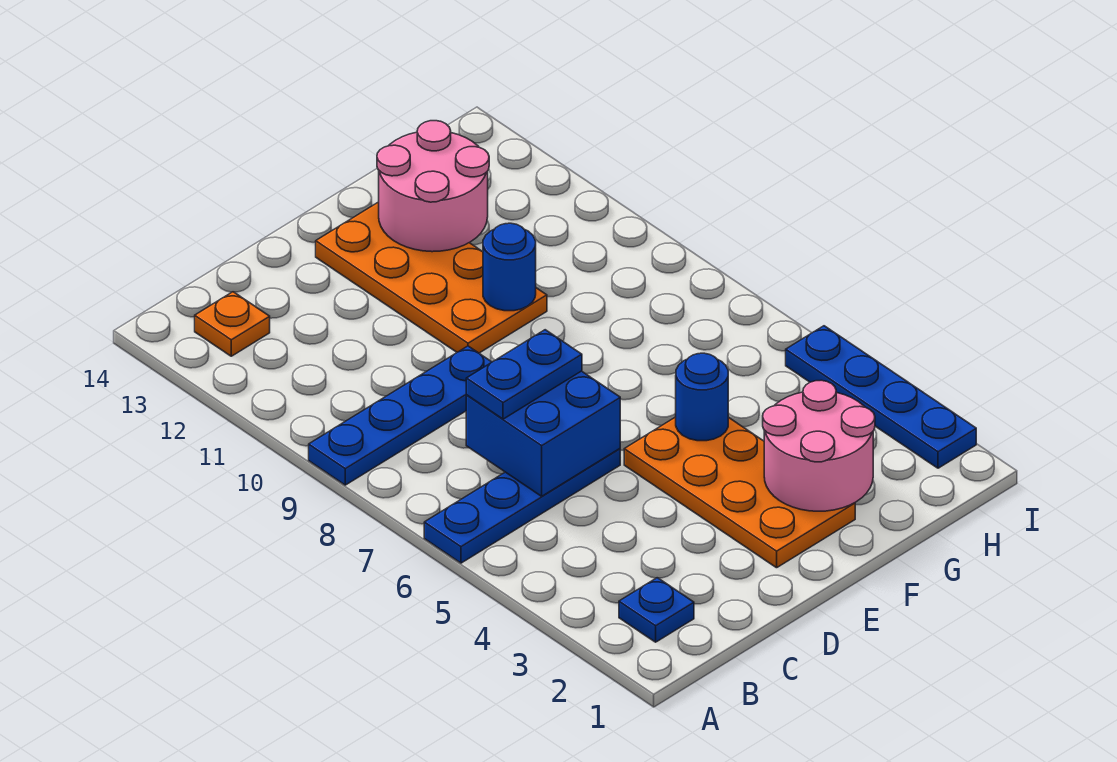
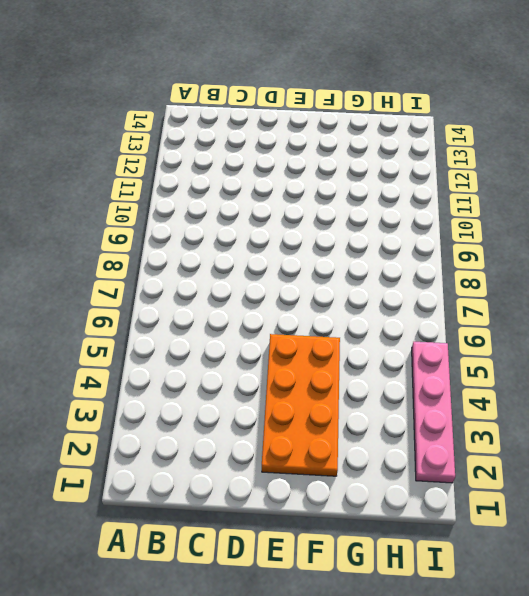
pink 1x4 plate [412,342,455,483] -> blue 1x4 plate [786,326,976,468]
none -> blue 1x4 plate [424,449,620,563]
none -> blue 1x4 plate [309,346,492,485]
none -> blue 1x1 plate [619,578,694,642]

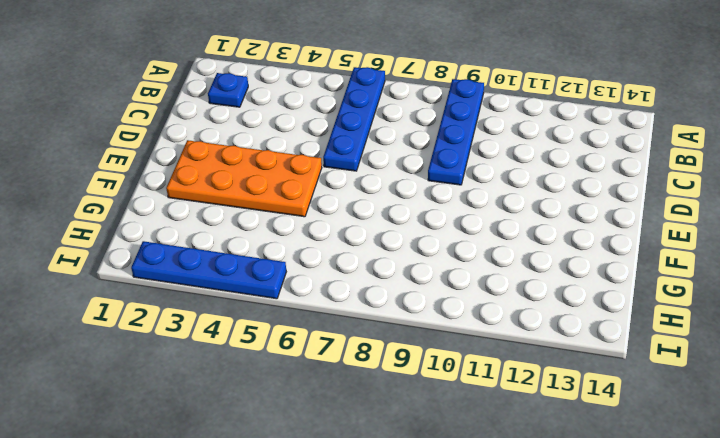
none -> orange 1x1 plate [195,292,270,356]
none -> orange 2x4 plate [316,202,547,353]
none -> blue 2x2 brick [466,371,620,496]

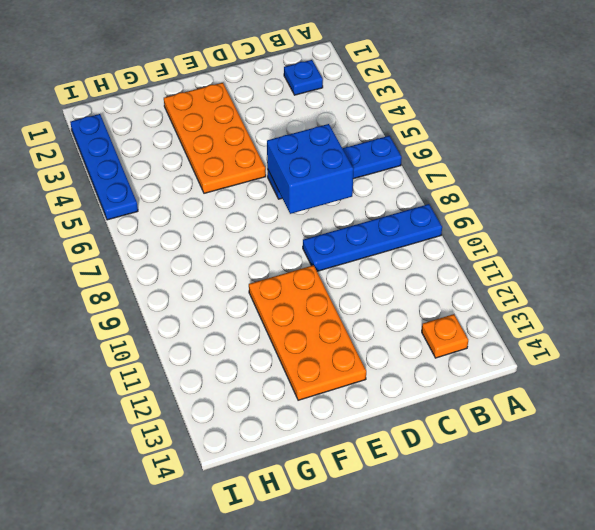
none -> pink 2x2 round brick [763,380,875,511]
none -> blue 1x1 round brick [676,353,728,441]
none -> blue 1x1 round brick [483,223,536,311]

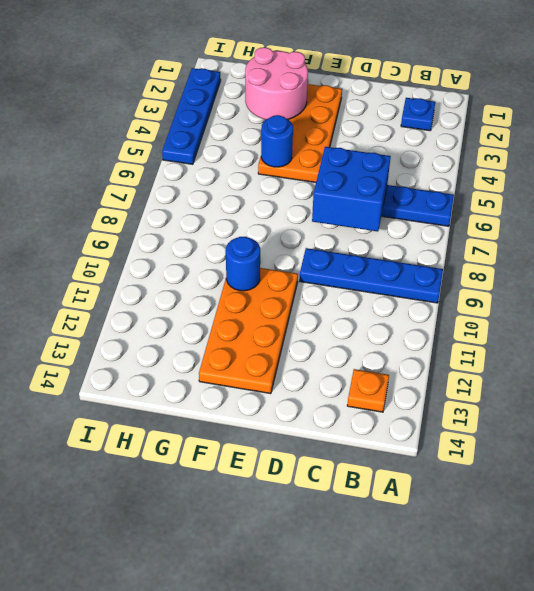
none -> pink 2x2 round brick [377,121,489,252]
none -> blue 1x2 plate [466,330,582,419]

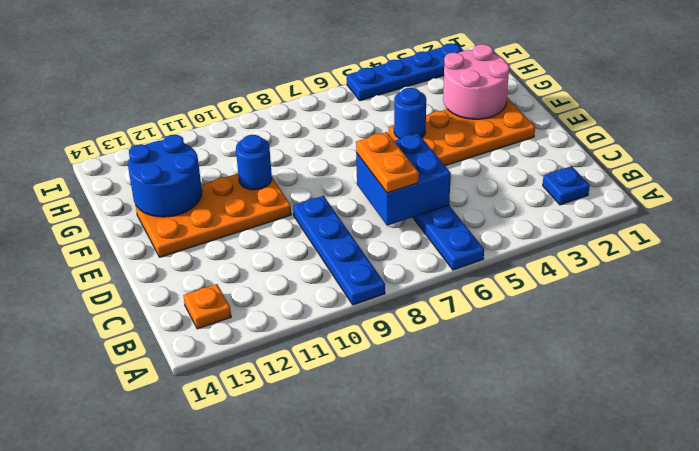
orange 1x2 plate [356,132,419,193] -> blue 1x2 plate [466,330,582,419]
blue 2x2 round brick [128,135,202,217] -> pink 2x2 round brick [377,121,489,252]

